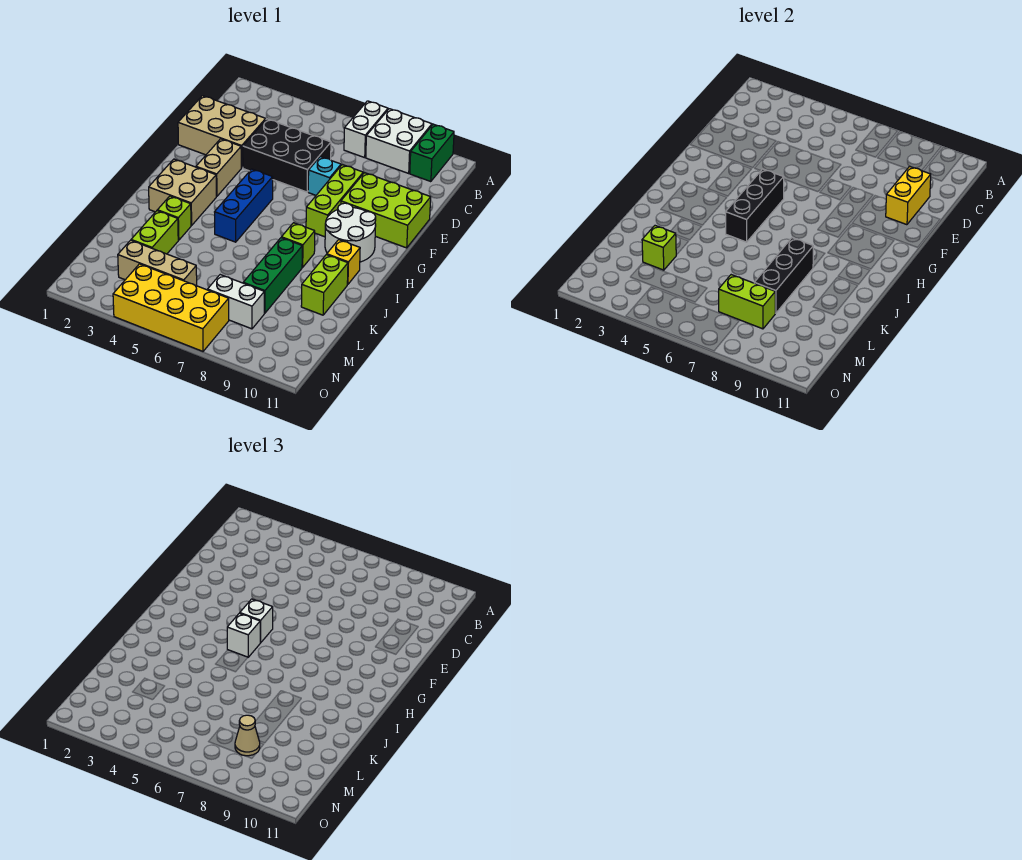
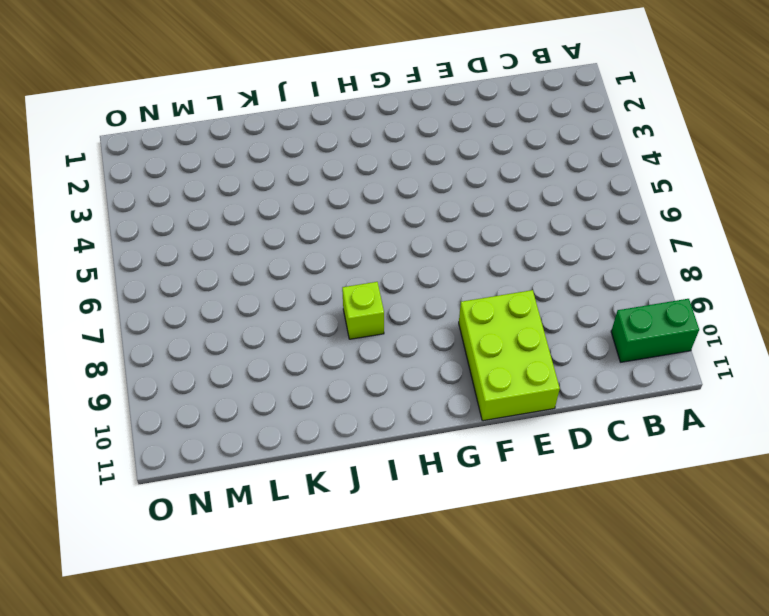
none -> white 1x2 brick [344,101,388,158]
none -> white 2x2 brick [366,109,432,173]
none -> tan 2x3 brick [178,96,266,168]

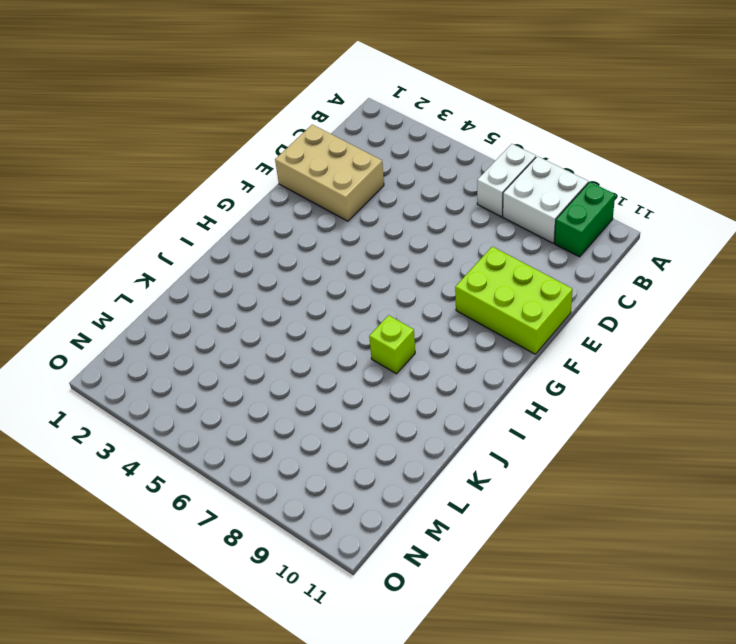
none -> black 2x3 brick [243,119,331,192]
none -> cyan 1x1 brick [308,157,341,195]
none -> lime 1x3 brick [306,165,363,237]

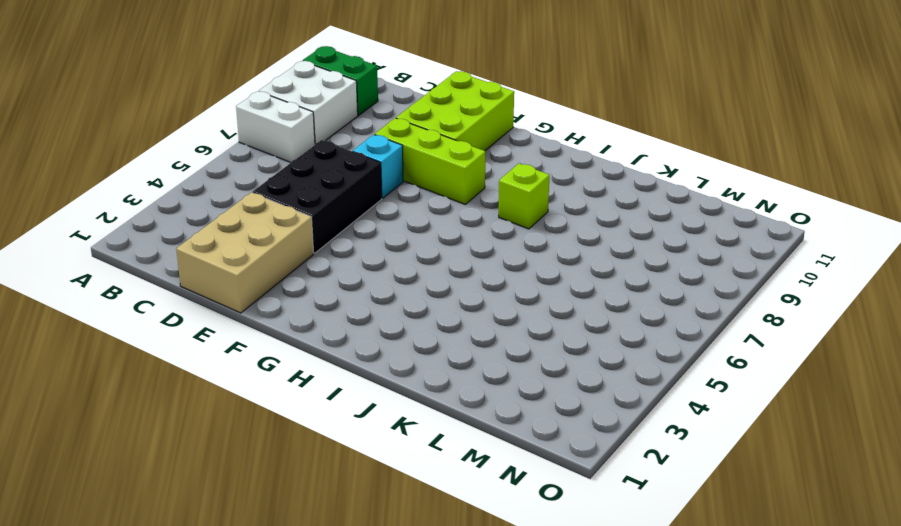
none -> tan 1x2 brick [196,139,241,196]
none -> blue 1x3 brick [215,169,273,242]
none -> white 2x2 round brick [325,203,376,262]

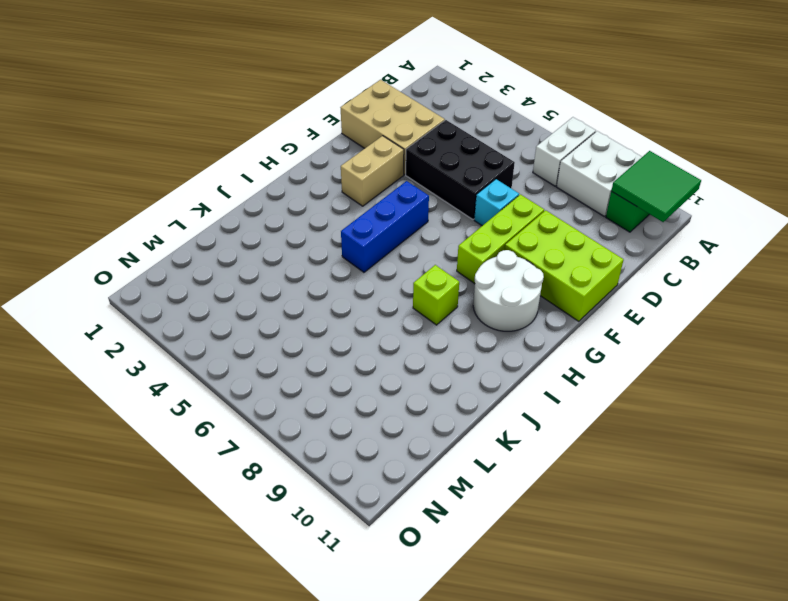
green 2x2 tile [611,151,701,222] -> none
none -> tan 2x2 brick [149,159,216,225]
none -> yellow 1x1 brick [327,240,360,285]
none -> lime 1x1 brick [157,196,191,240]

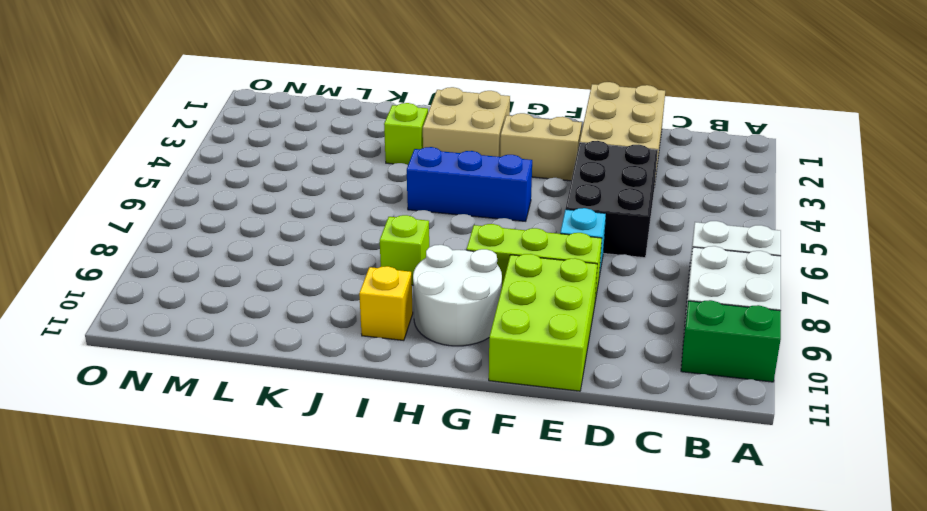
none -> green 1x3 brick [243,238,302,313]
none -> lime 1x2 brick [301,255,348,315]
none -> lime 1x2 brick [131,211,178,254]

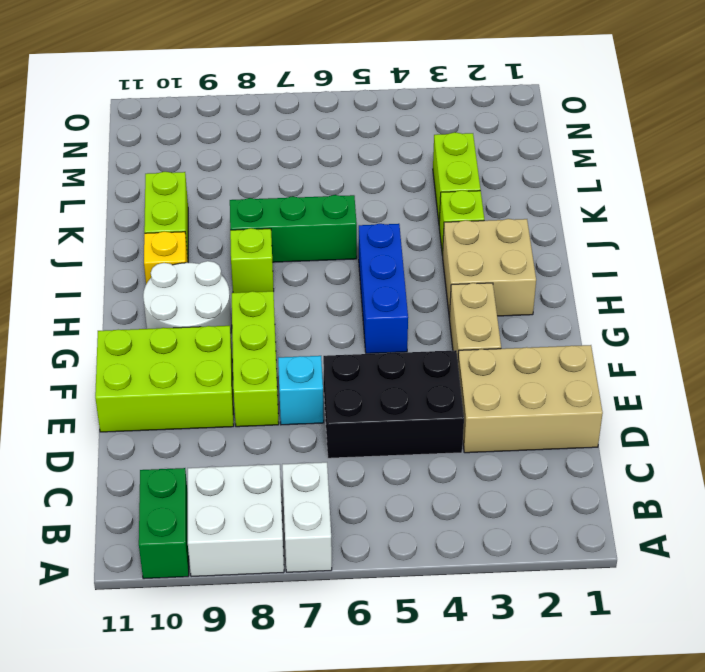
green 1x3 brick [230,195,357,262] -> green 1x3 brick turned to [243,238,302,313]
none -> tan 1x3 brick [118,240,197,286]
none -> white 1x2 brick [208,275,264,329]
none -> yellow 2x4 brick [113,264,229,351]

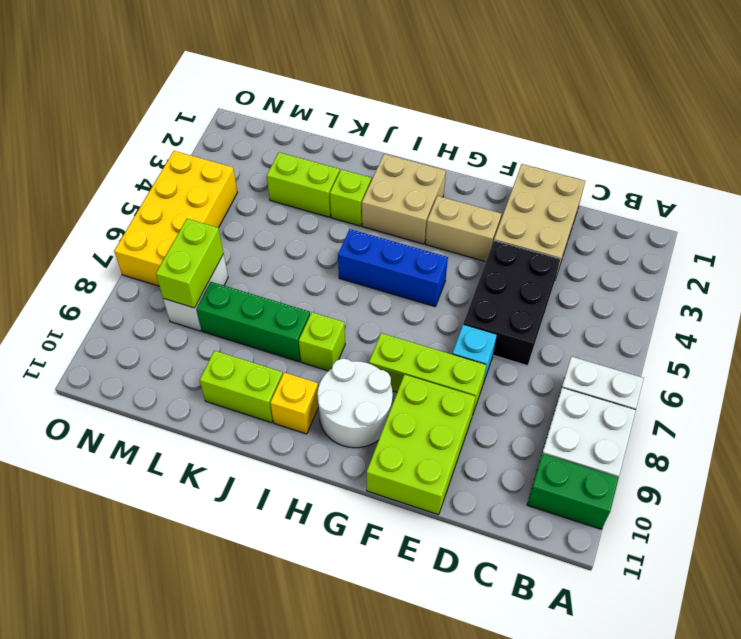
none -> tan 1x3 brick [118,240,197,286]
none -> yellow 1x2 brick [886,166,931,225]
none -> black 1x3 brick [726,169,784,242]

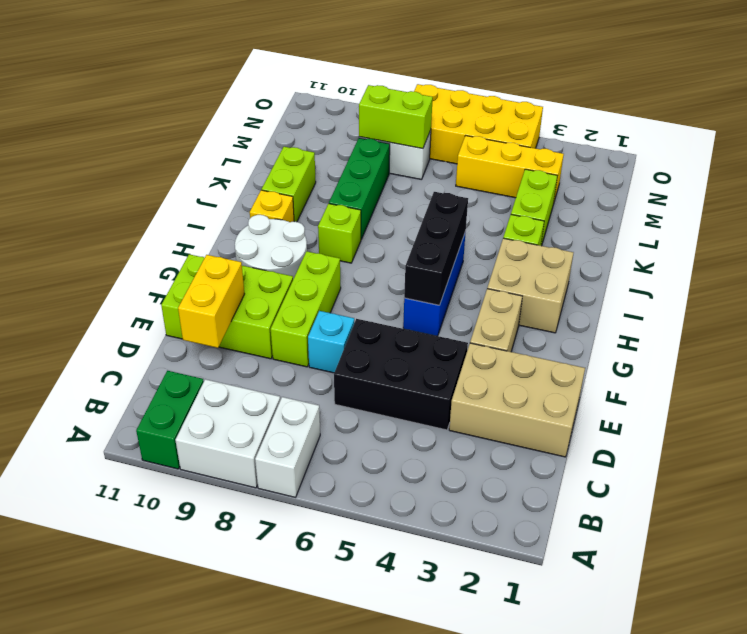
yellow 1x3 brick [456,136,564,201] -> tan 1x3 brick [118,240,197,286]
none -> black 1x3 brick [754,238,813,313]
none -> lime 1x1 brick [642,226,676,270]
none -> white 1x1 brick [240,599,273,643]

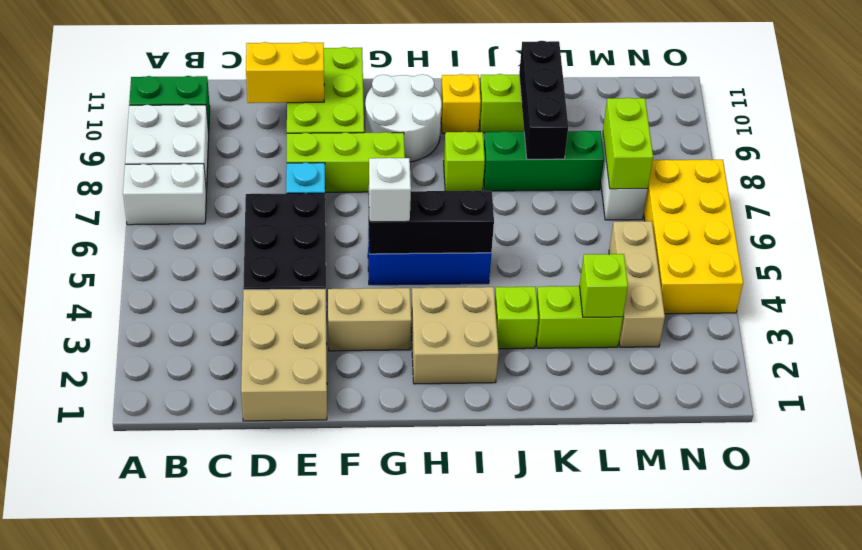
black 1x3 brick [519,41,568,159] -> black 1x3 brick turned to [754,238,813,313]
none -> white 1x1 brick [227,613,260,657]
none -> tan 1x1 cone [235,715,260,756]

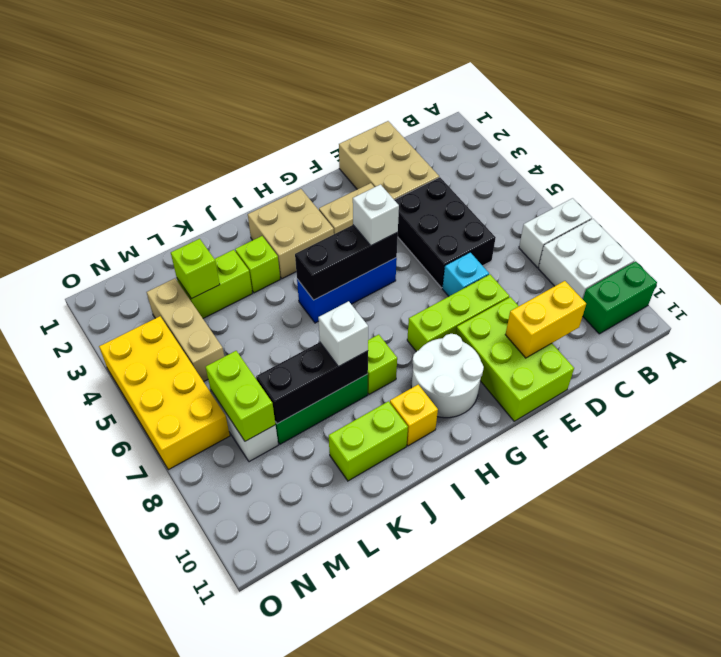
white 1x1 brick [318,301,368,366] -> white 1x1 brick moved to [227,613,260,657]
none -> tan 1x1 cone [235,715,260,756]

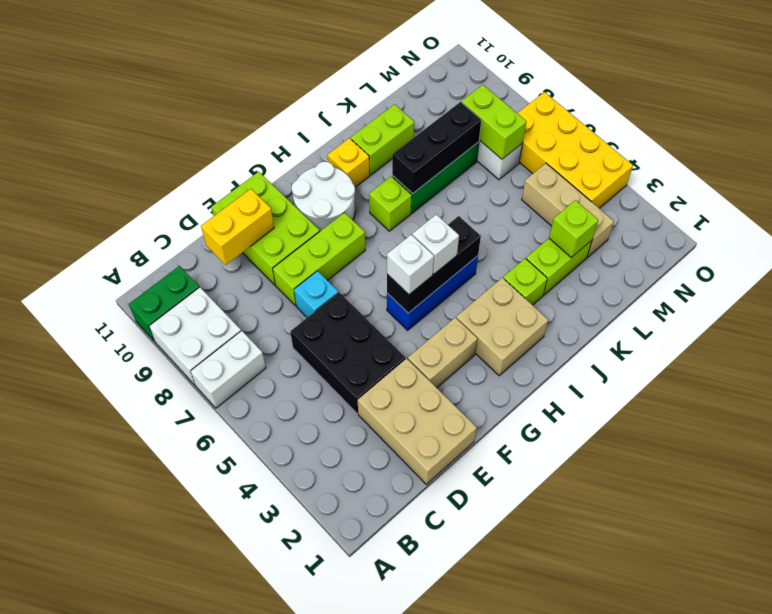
none -> tan 1x1 cone [235,715,260,756]

